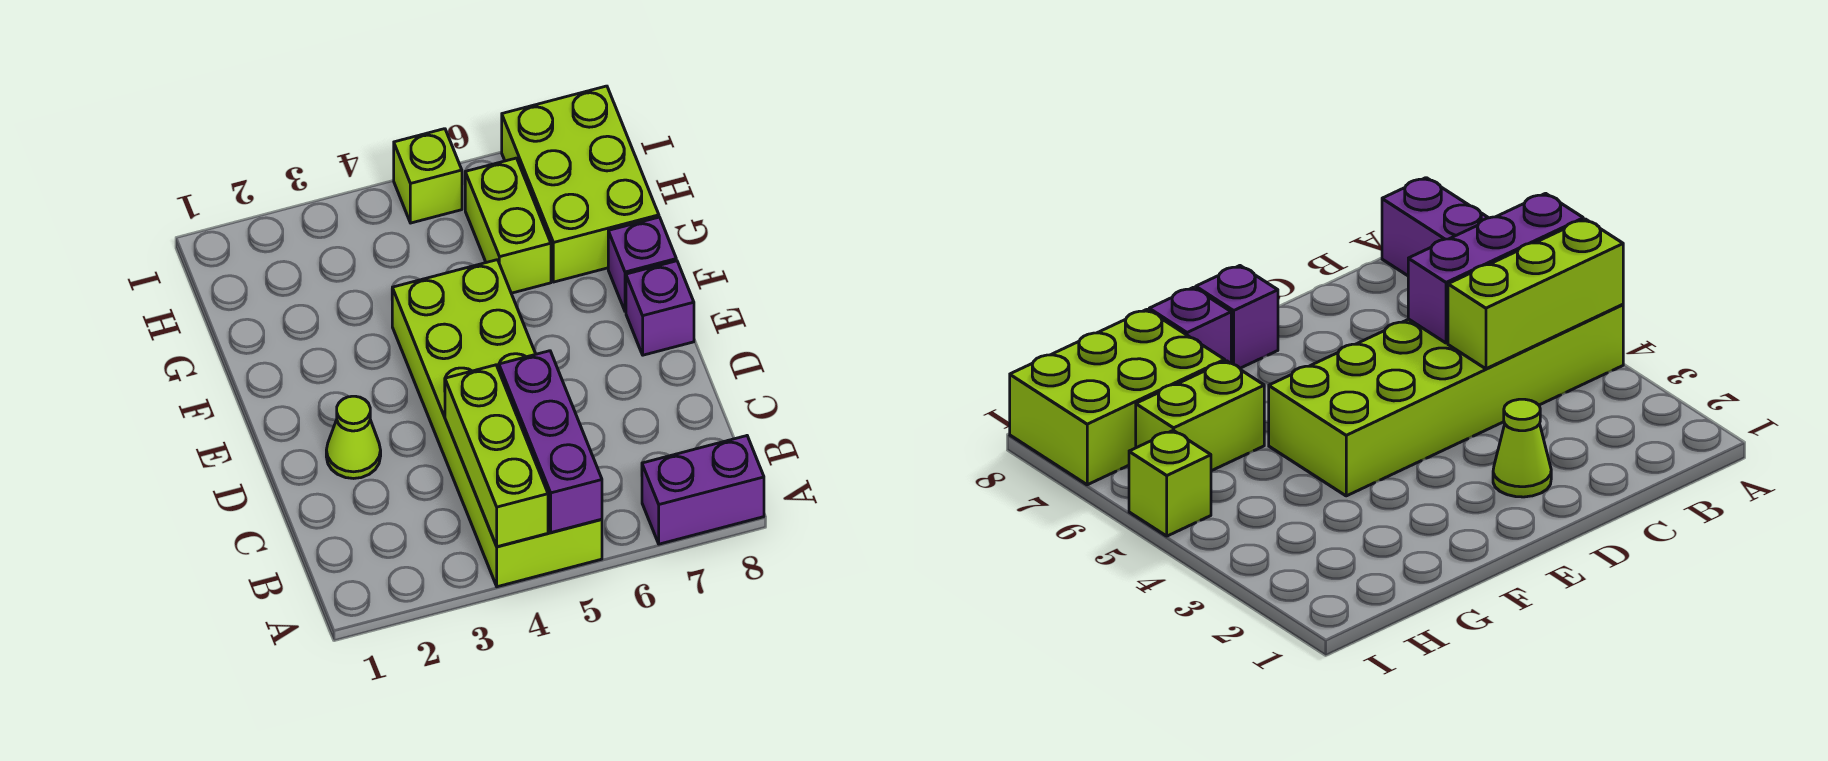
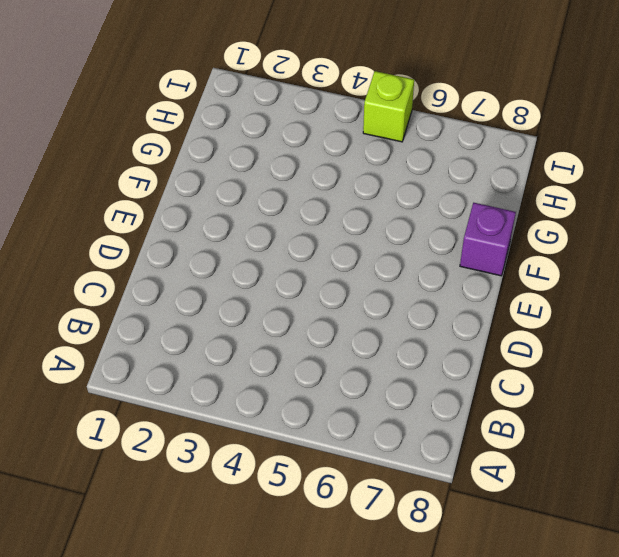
none -> lime 2x6 brick [392,260,602,587]
none -> purple 1x2 brick [642,436,764,544]

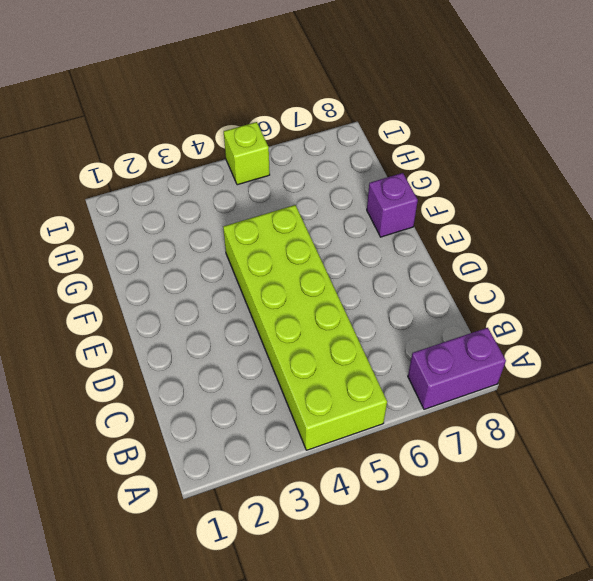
none -> lime 1x1 cone [326,396,381,478]
none -> purple 1x1 brick [626,261,694,355]

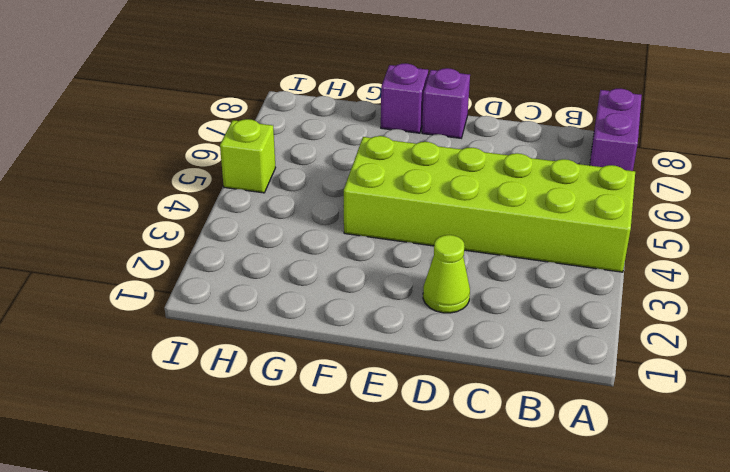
none -> lime 1x2 brick [465,158,551,293]
none -> lime 2x3 brick [502,86,659,282]

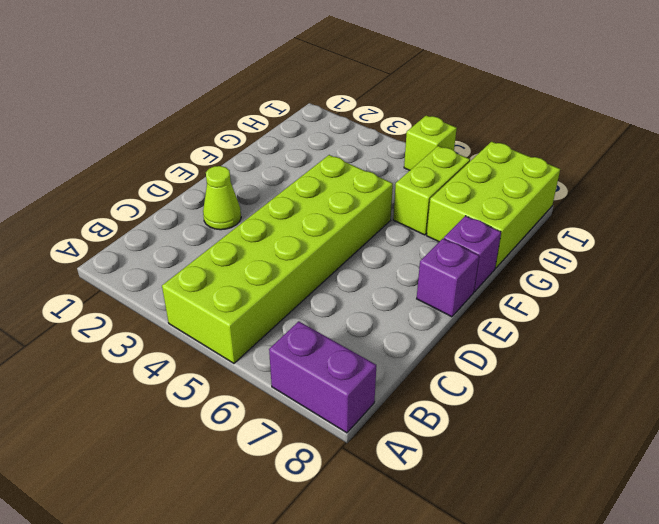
none -> lime 1x3 brick [445,365,548,547]
none -> purple 1x3 brick [499,351,602,532]

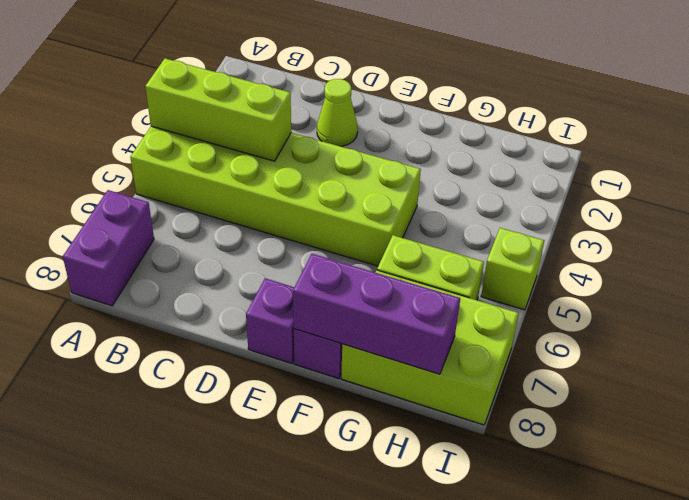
purple 1x3 brick [293,254,460,374] -> purple 1x3 brick moved to [499,351,602,532]

